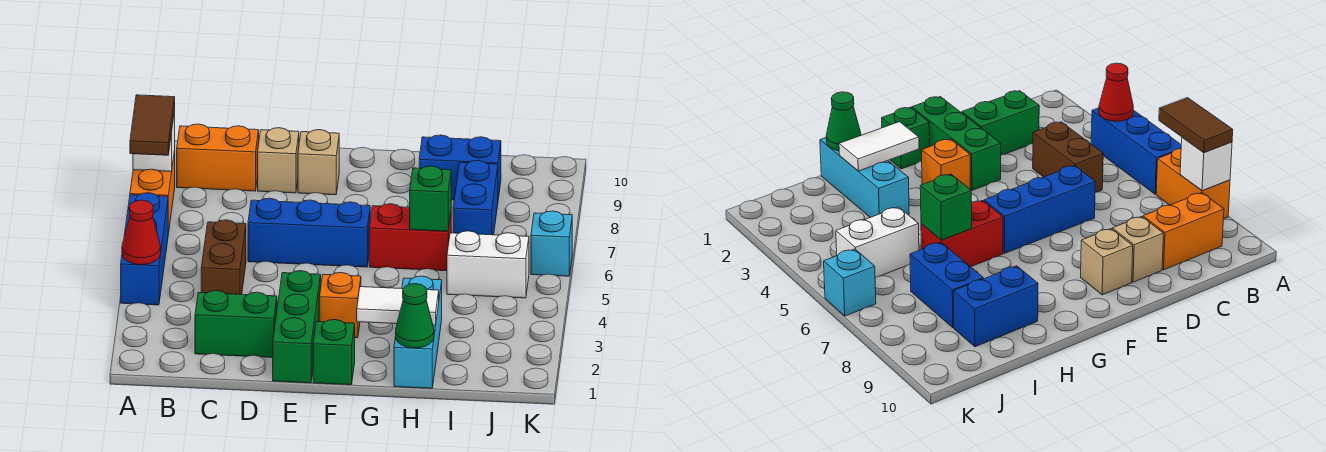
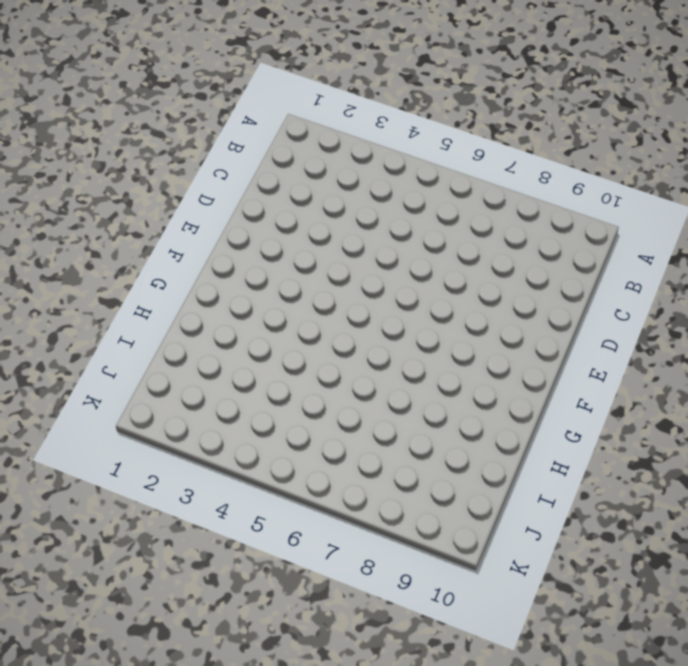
none -> blue 1x3 brick [121,193,168,305]
none -> orange 1x2 brick [130,151,175,234]
none -> orange 1x2 brick [177,124,259,191]

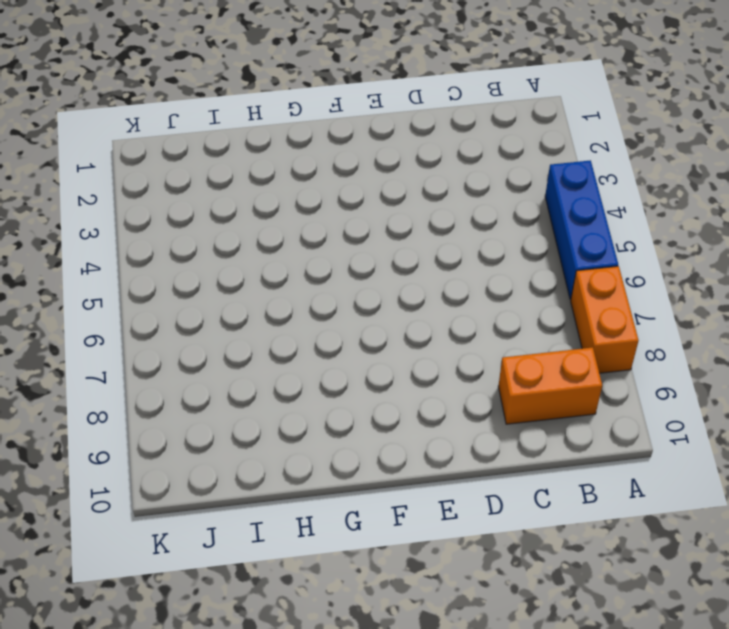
none -> green 1x2 brick [195,291,277,358]
none -> brown 1x2 brick [201,220,246,294]
none -> blue 1x3 brick [248,198,370,267]

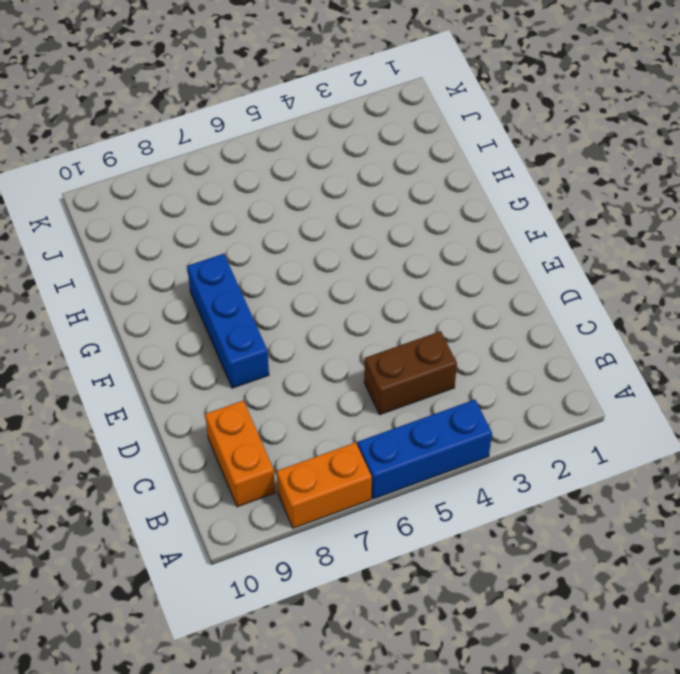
blue 1x3 brick [187,254,269,388] -> blue 1x3 brick moved to [248,198,370,267]
none -> green 1x2 brick [195,291,277,358]
none -> tan 1x1 brick [258,128,299,193]
none -> green 1x3 brick [273,271,321,383]

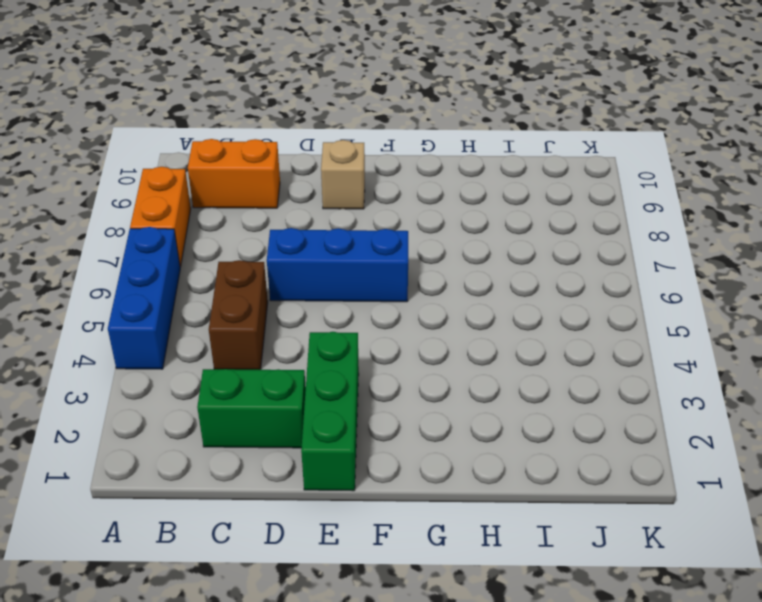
none -> tan 1x1 brick [258,128,299,193]
none -> green 1x1 brick [313,320,355,385]
none -> orange 1x1 brick [319,273,361,338]

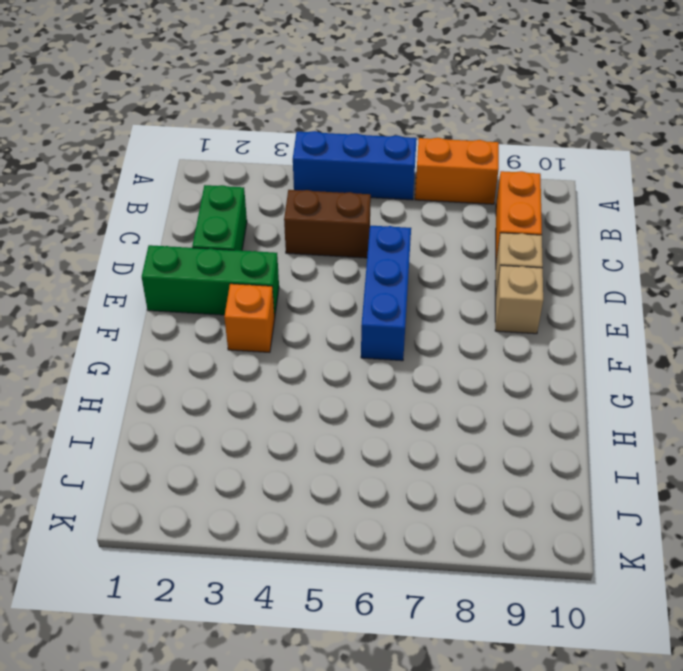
none -> green 1x1 brick [313,320,355,385]
none -> red 1x2 brick [369,204,451,271]
none -> cyan 1x3 brick [394,276,442,388]

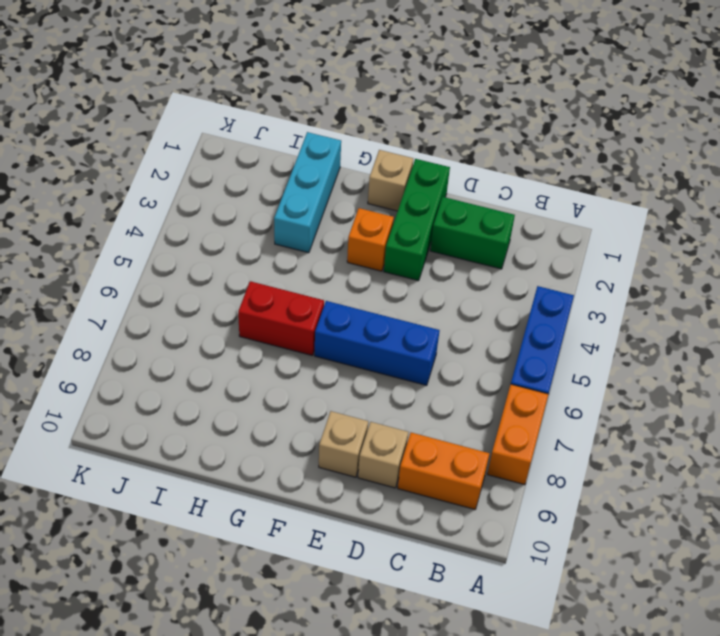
tan 1x1 brick [368,150,413,211] -> green 1x1 brick [313,320,355,385]
none -> brown 1x2 brick [201,220,246,294]
none -> blue 1x2 brick [419,135,501,200]
none -> white 1x2 brick [447,231,529,298]

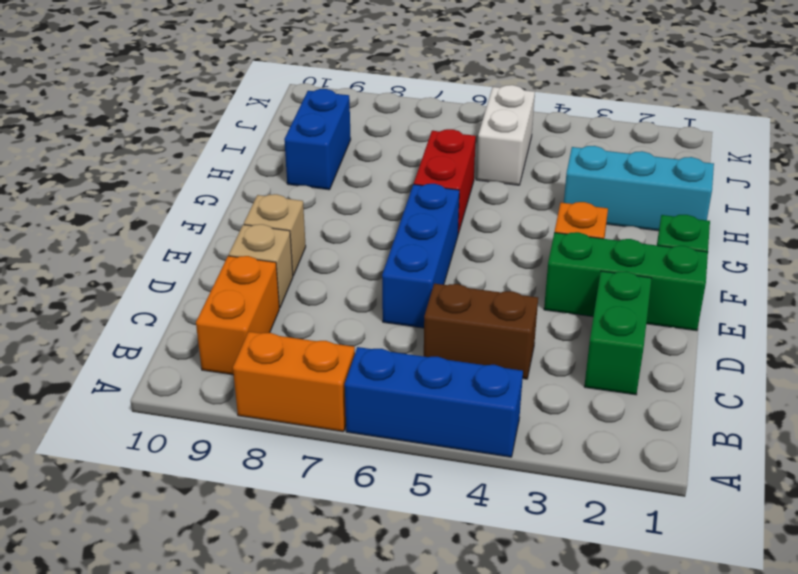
none -> blue 1x2 brick [453,160,498,235]
none -> cyan 1x1 brick [531,211,572,276]
none -> red 1x1 cone [122,200,161,265]

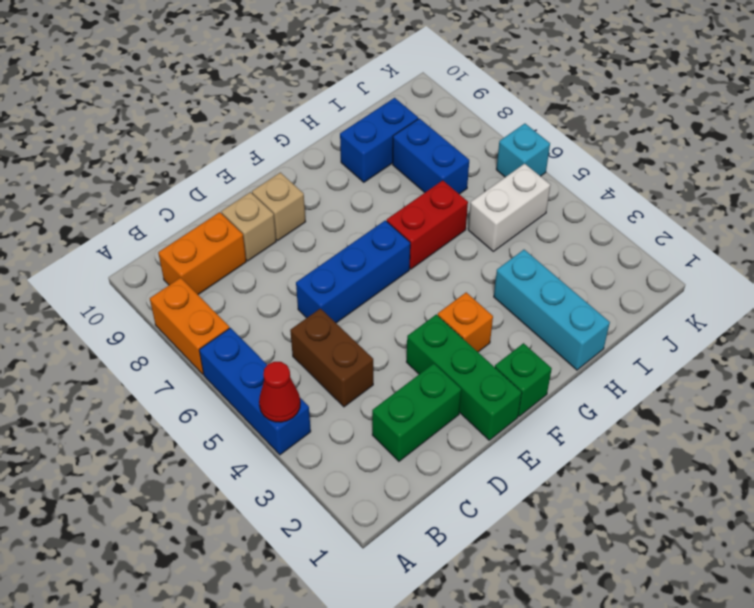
none -> white 1x1 brick [133,111,175,171]
none -> white 1x2 tile [357,287,439,325]
none -> green 1x1 cone [396,284,434,348]

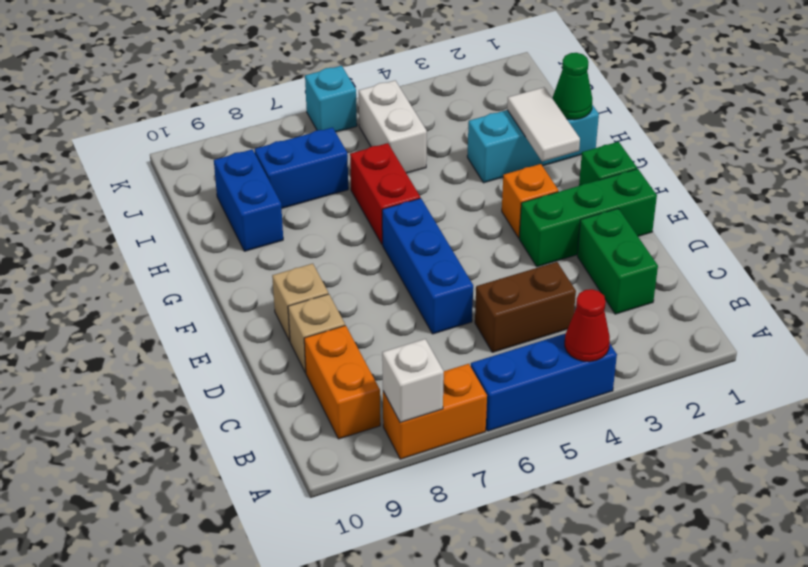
none -> green 1x1 brick [410,166,451,231]
none -> brown 1x2 tile [130,95,175,155]

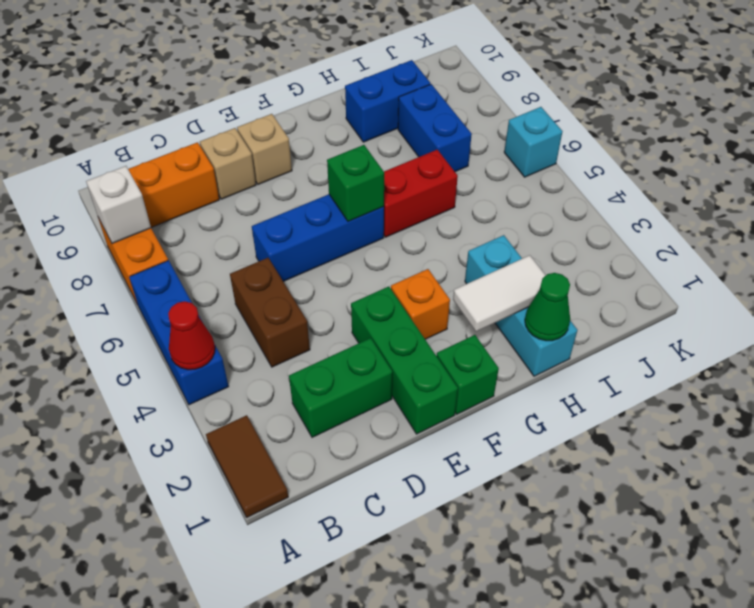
brown 1x2 tile [206,415,288,518] -> brown 1x2 tile moved to [130,95,175,155]
green 1x1 brick [327,145,384,222] -> green 1x1 brick moved to [410,166,451,231]
none -> white 1x2 brick [447,231,529,298]

